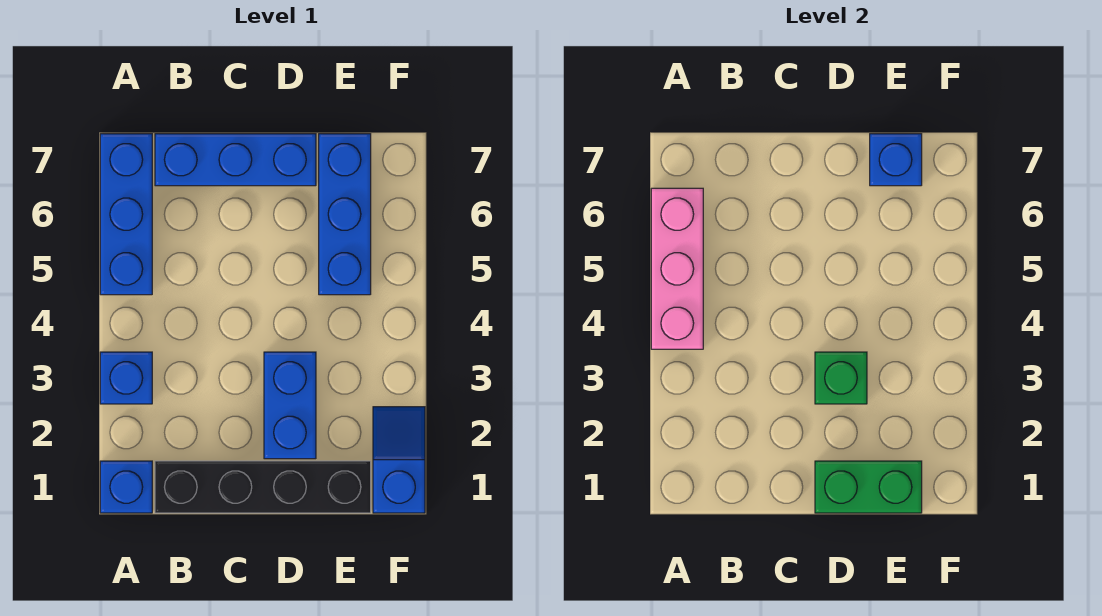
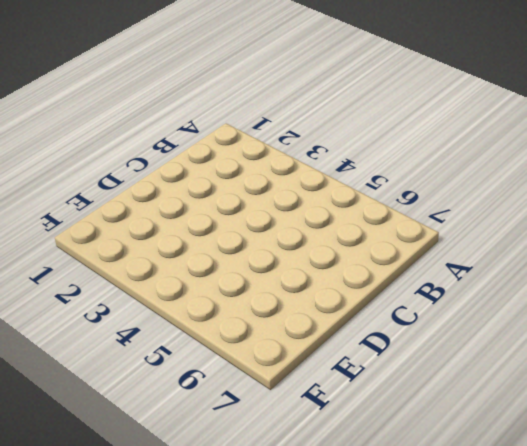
none -> blue 1x1 brick [100,461,152,513]
none -> blue 1x1 brick [100,352,152,404]
none -> blue 1x3 brick [100,134,152,295]

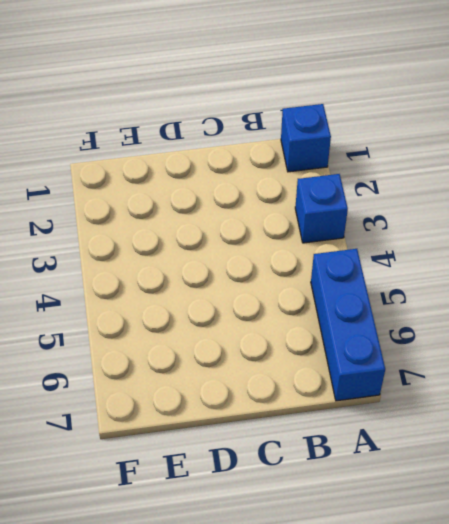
none -> black 1x4 brick [155,461,371,513]
none -> blue 1x3 brick [155,134,316,186]
none -> blue 1x2 brick [264,352,316,459]

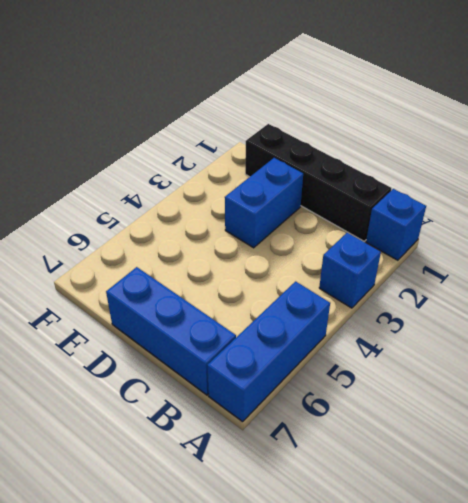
none -> blue 1x3 brick [319,134,371,295]
none -> blue 1x2 slope [373,407,425,513]
none -> pink 1x3 brick [651,188,703,349]

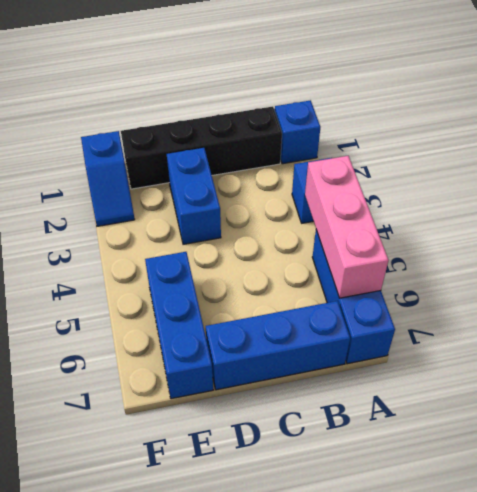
none -> green 1x2 brick [815,461,922,513]
none -> green 1x1 brick [815,352,867,404]
none -> blue 1x1 brick [870,134,922,186]

